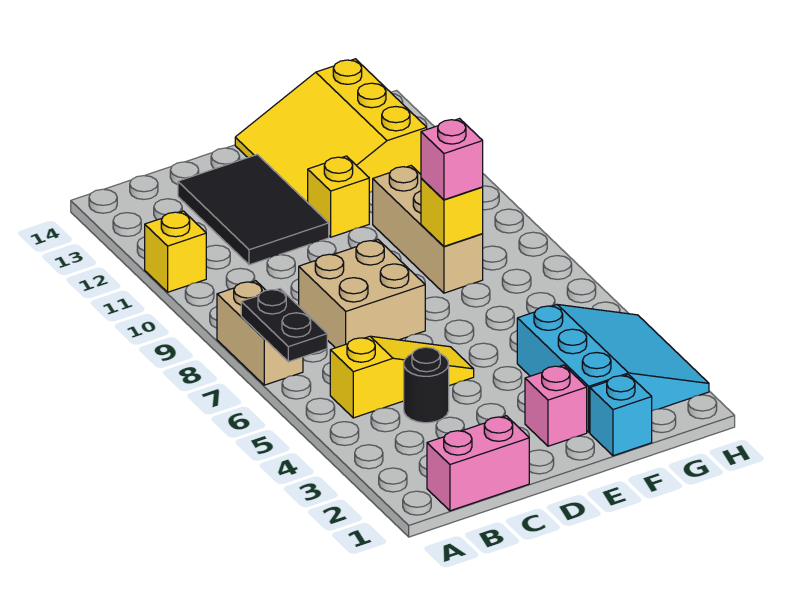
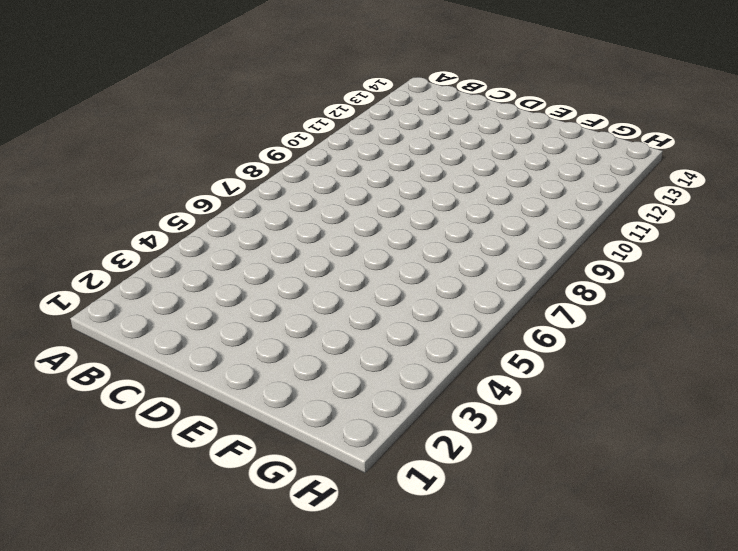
none -> tan 1x2 brick [217,281,303,385]
none -> yellow 1x1 brick [145,211,206,292]
none -> pink 1x2 brick [427,416,529,511]

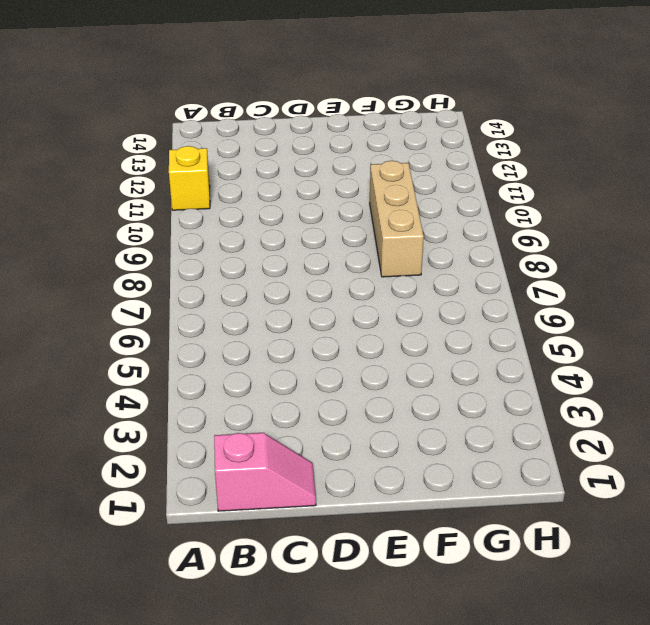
pink 1x2 slope [214,433,316,511] -> pink 1x2 brick [427,416,529,511]
none -> tan 1x2 brick [217,281,303,385]
none -> yellow 1x3 slope [330,336,474,418]
none -> black 1x1 round brick [404,347,449,423]

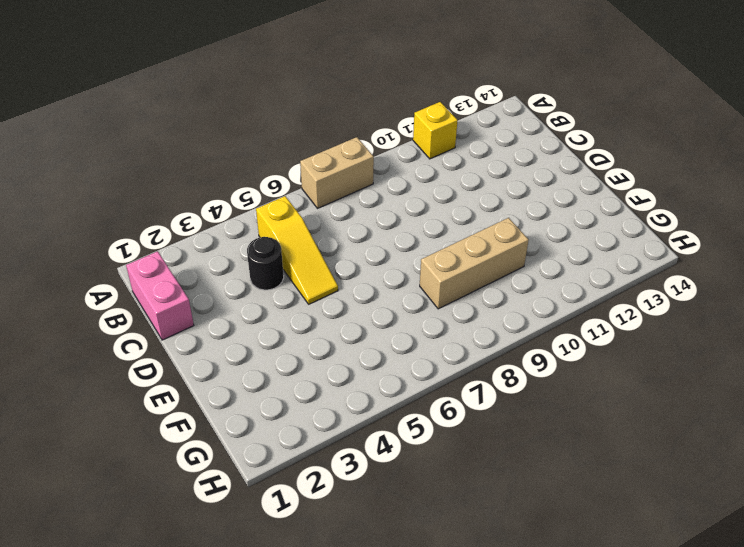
none -> tan 2x2 brick [299,240,425,348]
none -> black 2x3 tile [178,155,329,265]
none -> pink 1x1 brick [525,365,587,446]

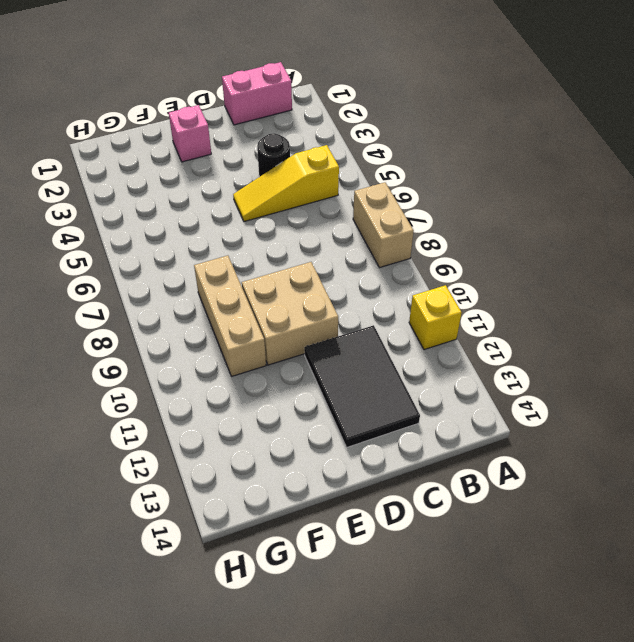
tan 2x2 brick [242,262,338,365] -> tan 2x2 brick moved to [299,240,425,348]
none -> yellow 1x1 brick [308,156,369,237]
none -> yellow 3x3 slope [235,59,427,203]
none -> cyan 1x1 brick [590,375,652,456]

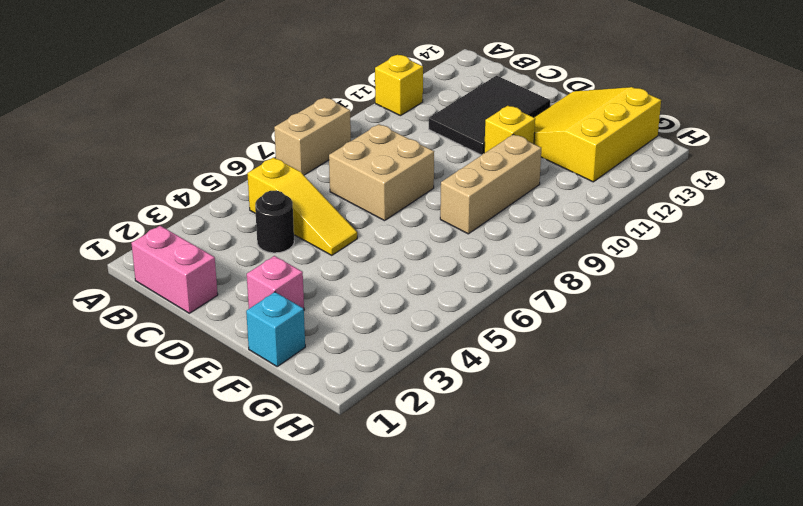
none -> cyan 3x3 slope [517,305,709,432]
none -> black 1x2 plate [241,289,327,362]
none -> yellow 1x1 brick [421,178,483,246]

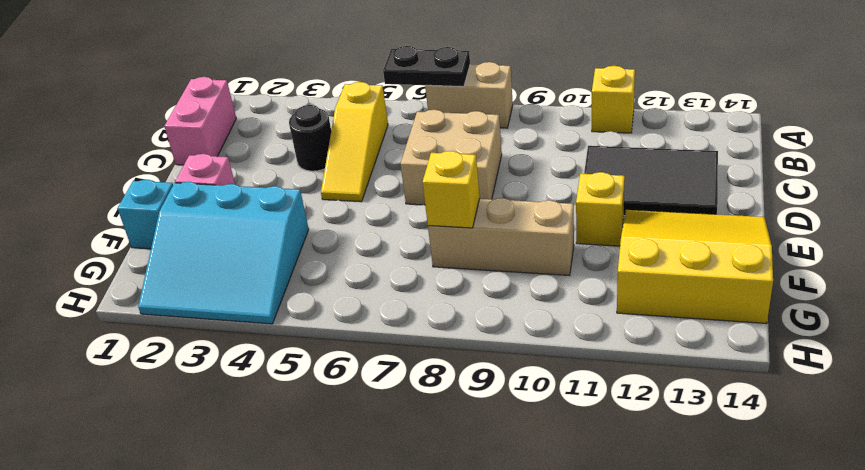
none -> pink 1x1 brick [421,119,483,200]

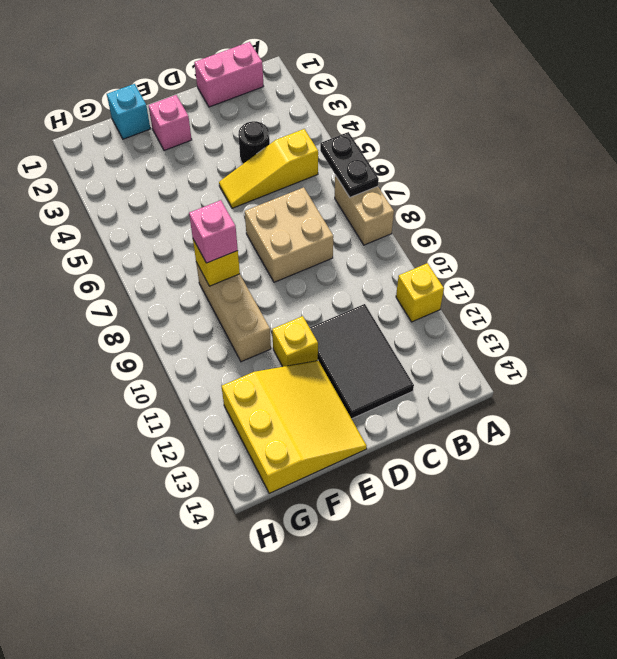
none -> cyan 3x3 slope [517,305,709,432]

